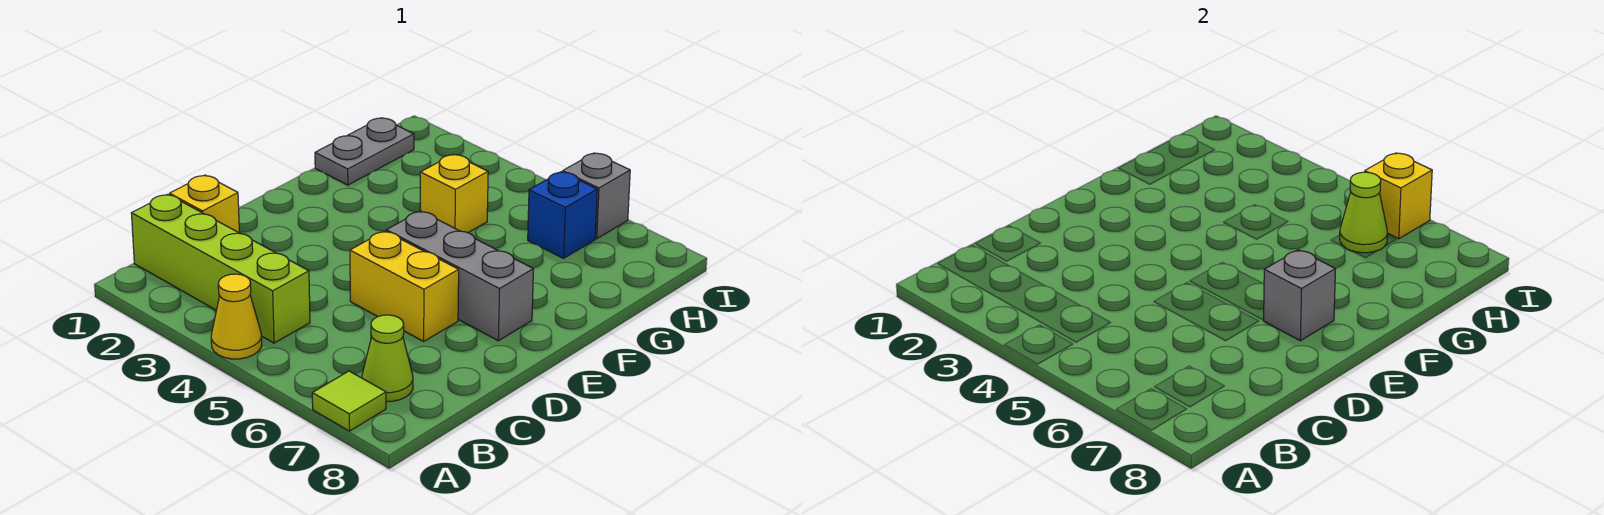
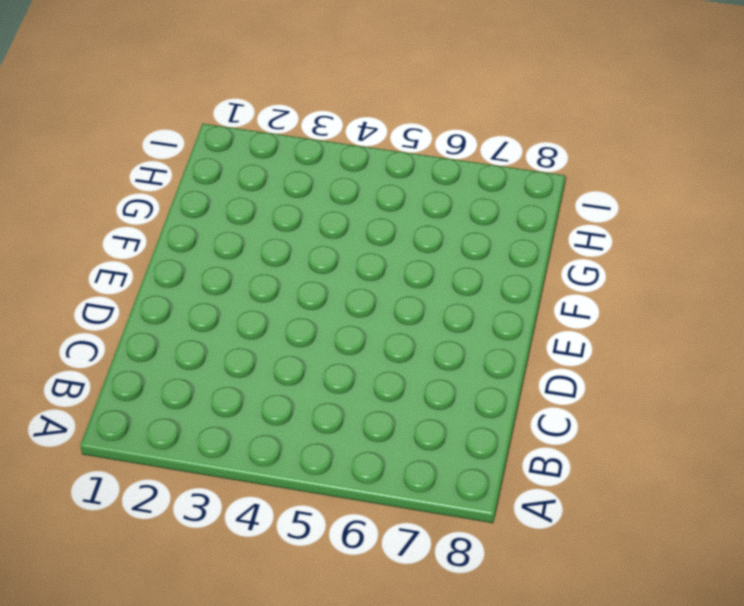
none -> yellow 1x1 cone [211,274,262,359]
none -> lime 1x1 tile [312,371,386,431]
none -> lime 1x4 brick [131,194,310,343]

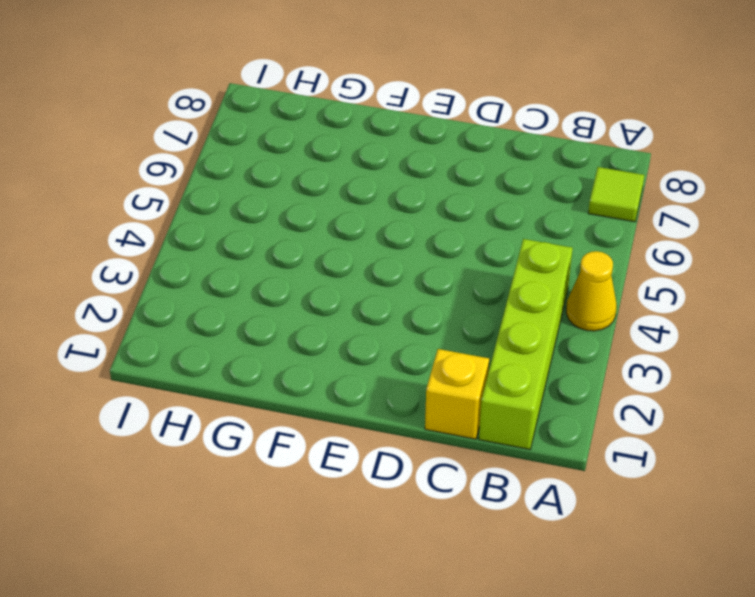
none -> lime 1x1 cone [362,315,413,402]
none -> yellow 1x2 brick [350,231,459,341]
none -> grey 1x3 brick [386,211,533,341]

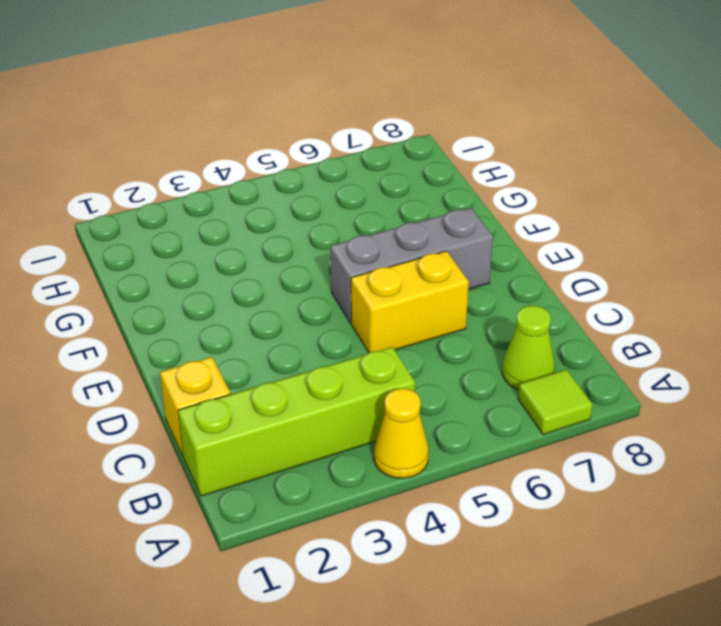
none -> grey 1x2 plate [315,118,414,185]
none -> yellow 1x1 brick [420,154,488,233]
none -> blue 1x1 brick [528,172,597,258]

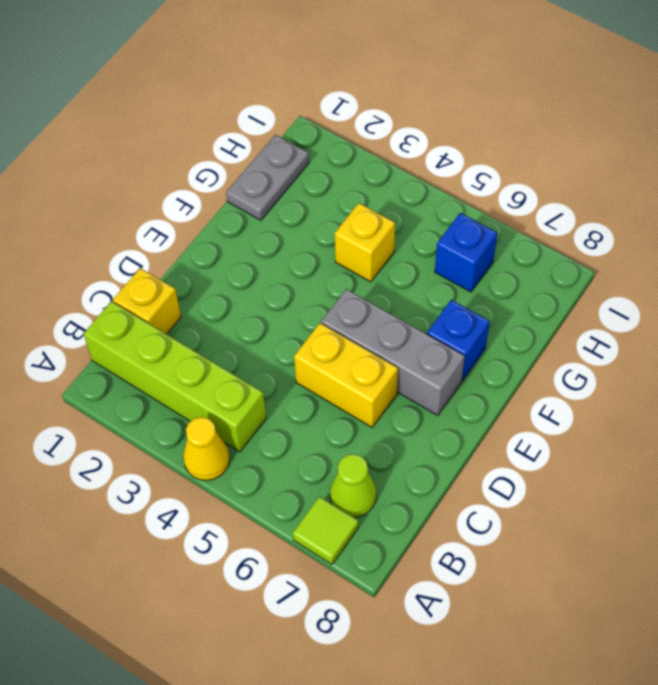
blue 1x1 brick [427,300,490,381] -> none
none -> grey 1x1 brick [563,153,630,239]
none -> grey 1x1 brick [1264,250,1335,341]
none -> lime 1x1 cone [1340,172,1388,253]

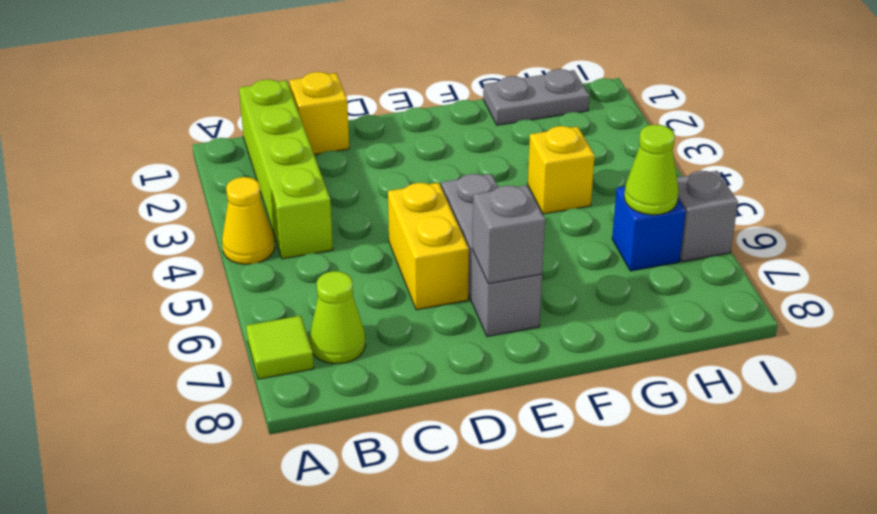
none -> yellow 1x1 brick [1365,153,1432,239]

